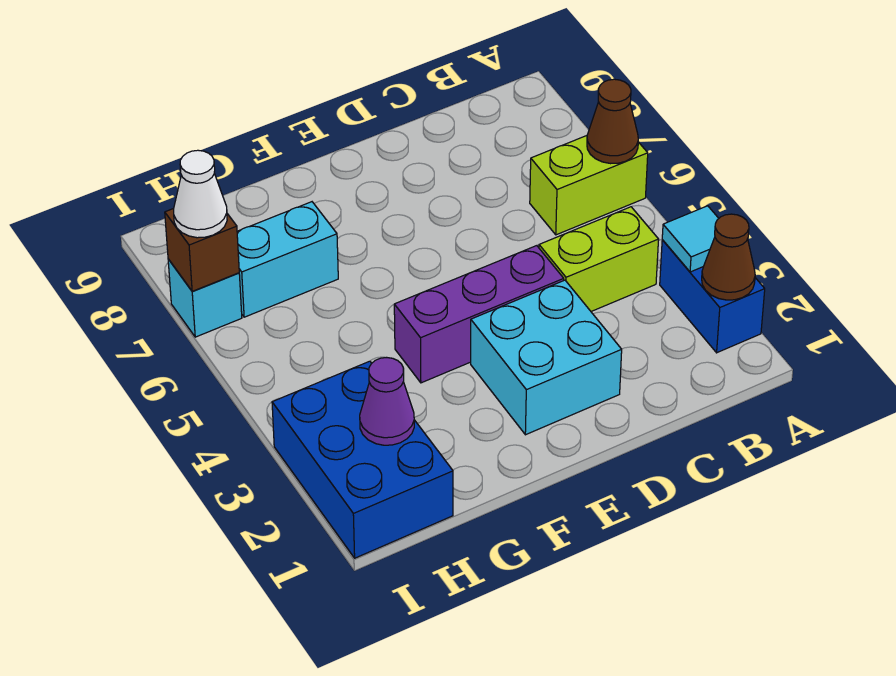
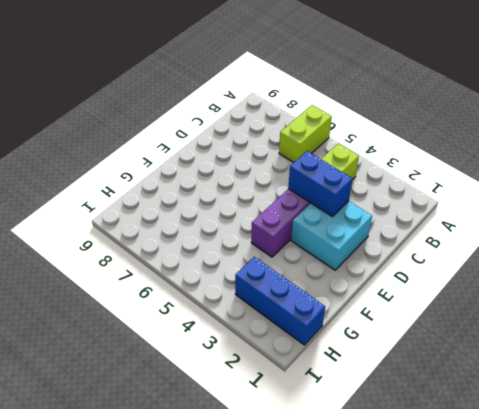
blue 1x2 brick [288,151,352,217] -> blue 1x2 brick moved to [660,240,765,353]
blue 1x3 brick [235,257,325,345] -> blue 2x3 brick [272,361,453,558]
none -> cyan 1x2 brick [237,202,338,317]
none -> cyan 1x1 brick [168,259,242,337]
none -> brown 1x1 cone [702,214,755,300]

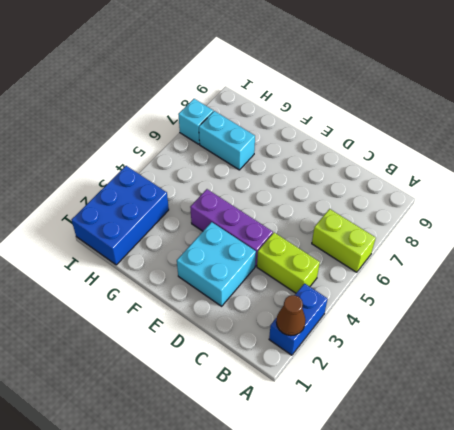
none -> cyan 1x1 tile [662,206,719,272]
none -> brown 1x1 cone [587,79,638,164]
none -> purple 1x1 cone [360,357,414,445]

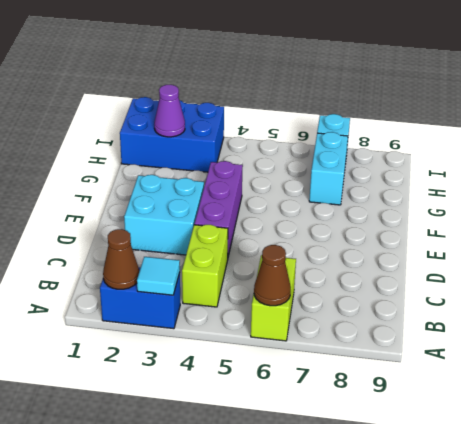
none -> brown 1x1 brick [165,208,239,291]
none -> white 1x1 cone [174,150,227,238]

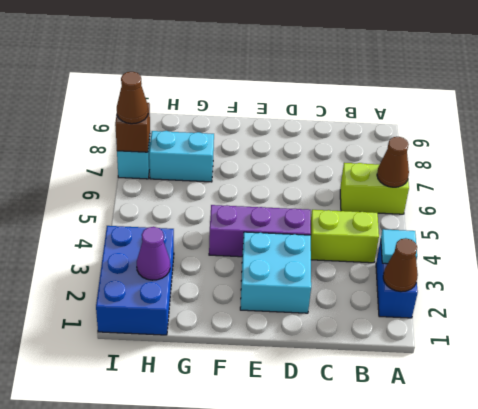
brown 1x1 cone [117,72,148,124] -> white 1x1 cone [174,150,227,238]

